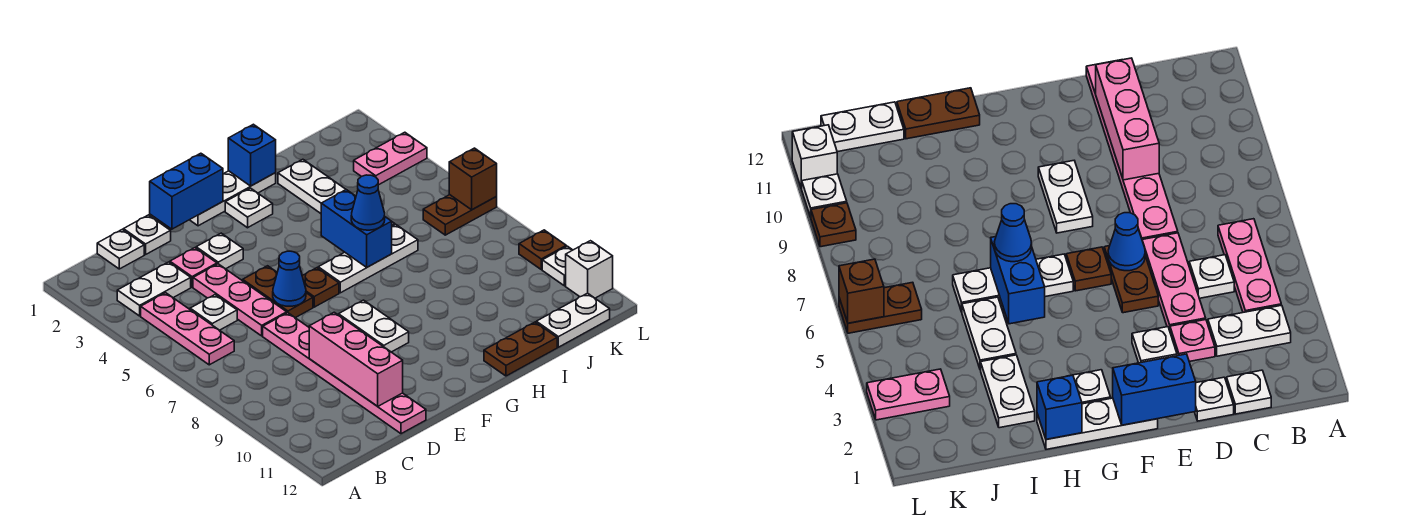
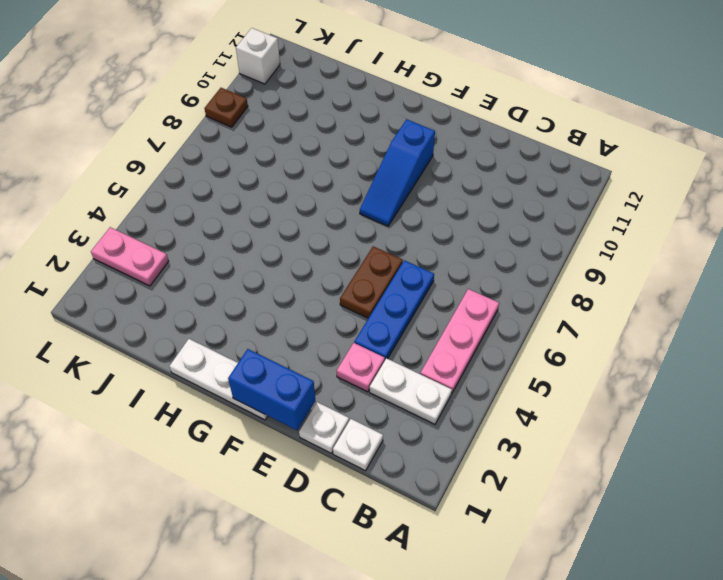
blue 1x3 plate [354,260,434,359] -> pink 1x3 plate [193,264,287,336]
blue 1x3 slope [360,119,435,226] -> white 1x2 plate [339,300,409,352]
none -> white 1x1 plate [190,295,237,330]
none -> pink 1x6 plate [263,313,426,434]
none -> white 1x1 plate [196,233,243,269]
none -> brown 1x1 plate [302,268,339,307]

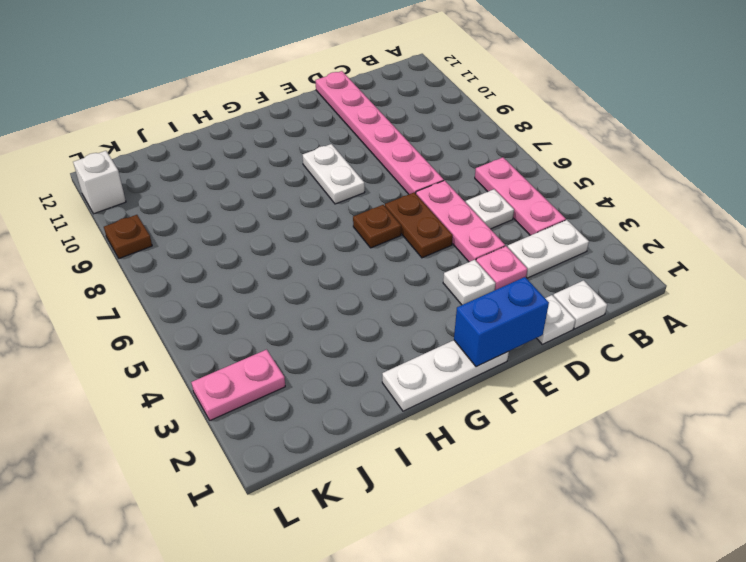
none -> white 1x1 plate [225,188,273,228]
none -> white 1x3 plate [318,224,418,293]
none -> brown 1x2 plate [484,322,557,376]
none -> white 1x2 plate [278,159,346,213]

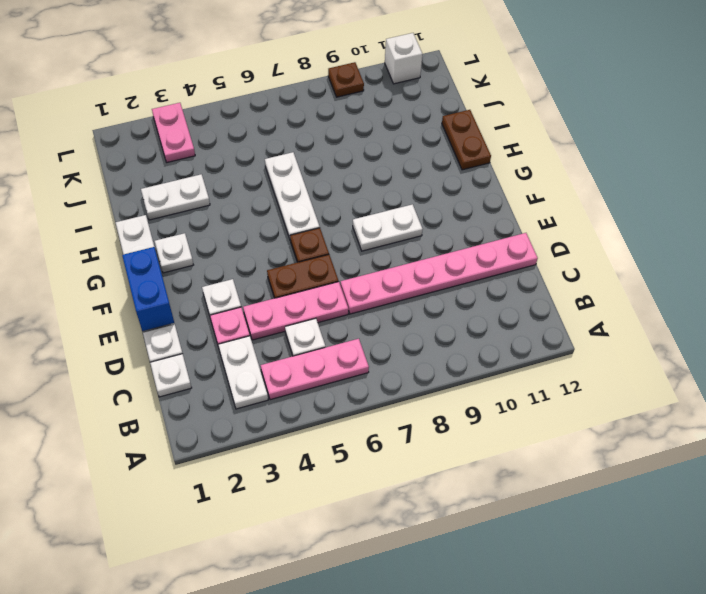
none -> white 1x2 plate [962,297,1016,370]
none -> white 1x2 plate [536,293,610,347]
none -> brown 1x2 plate [423,195,497,235]
none -> white 1x1 plate [542,246,572,286]

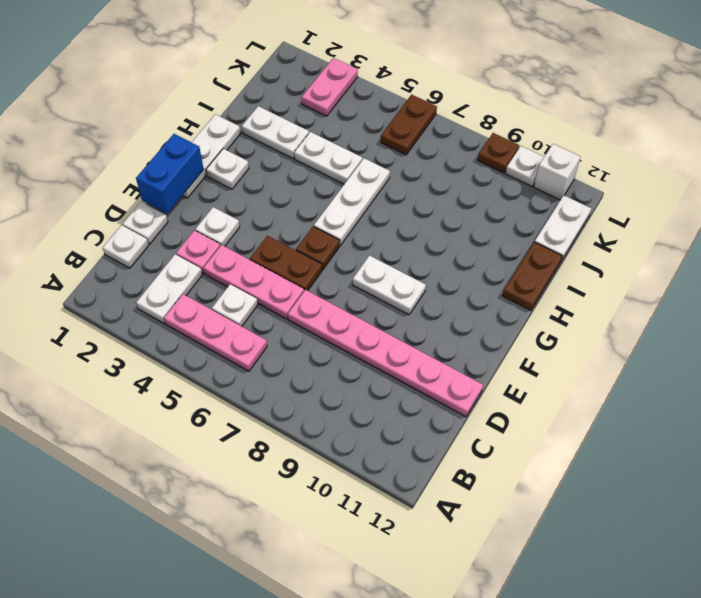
none -> pink 1x3 brick [309,312,403,406]
none -> blue 1x1 cone [273,251,306,306]
none -> blue 1x1 brick [228,124,276,186]
none -> blue 1x2 brick [321,190,392,267]

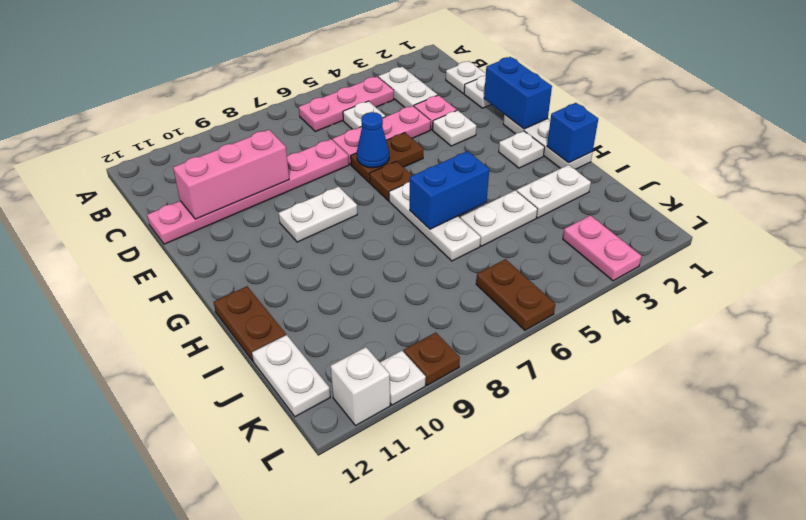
none -> brown 1x1 brick [449,148,497,210]
none -> blue 1x1 cone [351,175,385,230]

